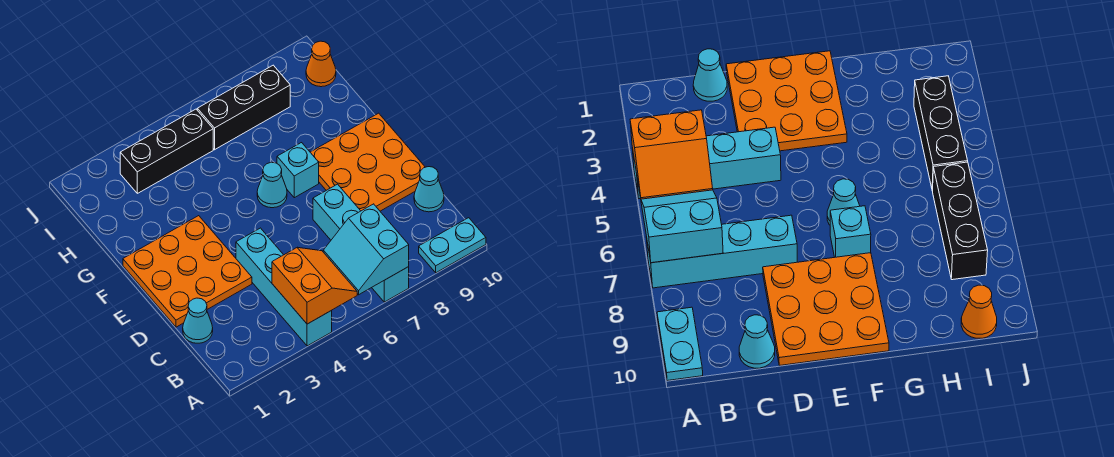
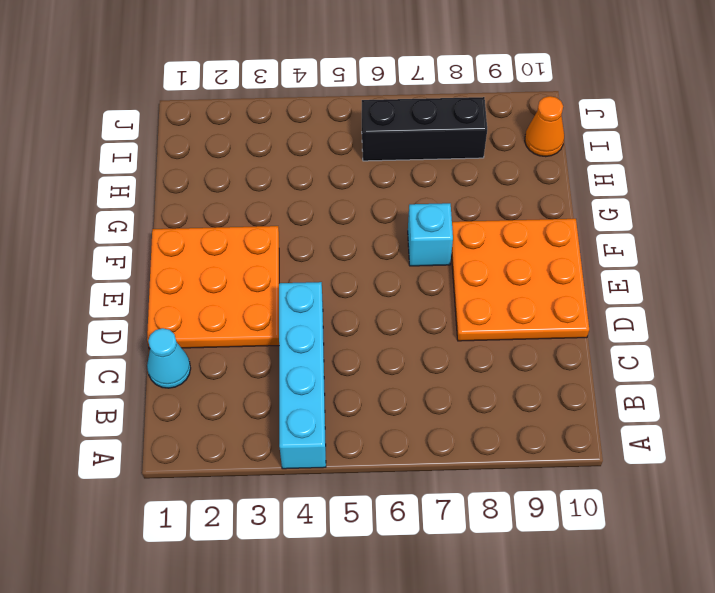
none -> cyan 1x4 brick [313,184,409,302]
none -> cyan 1x2 plate [419,218,486,273]
none -> cyan 1x1 cone [414,167,444,212]

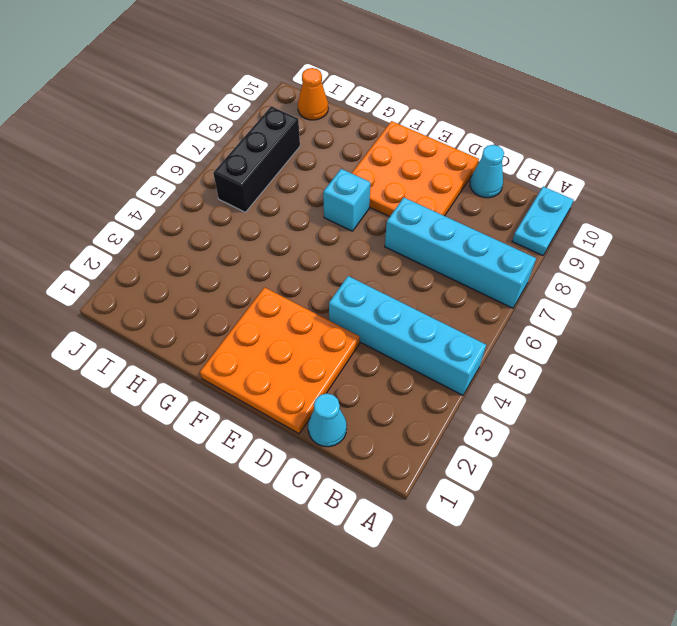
none -> cyan 1x1 cone [257,162,287,208]
none -> black 1x3 brick [120,109,213,193]
none -> orange 2x2 slope [272,247,357,324]

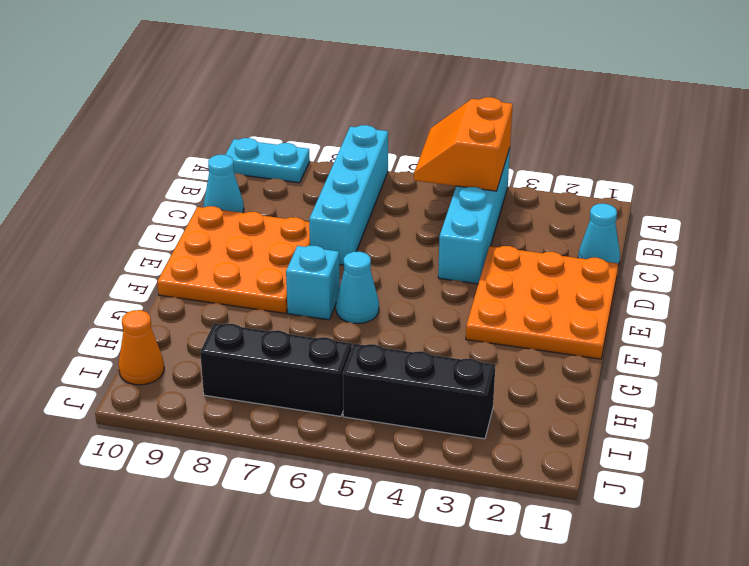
none -> cyan 2x2 slope [323,204,409,295]

